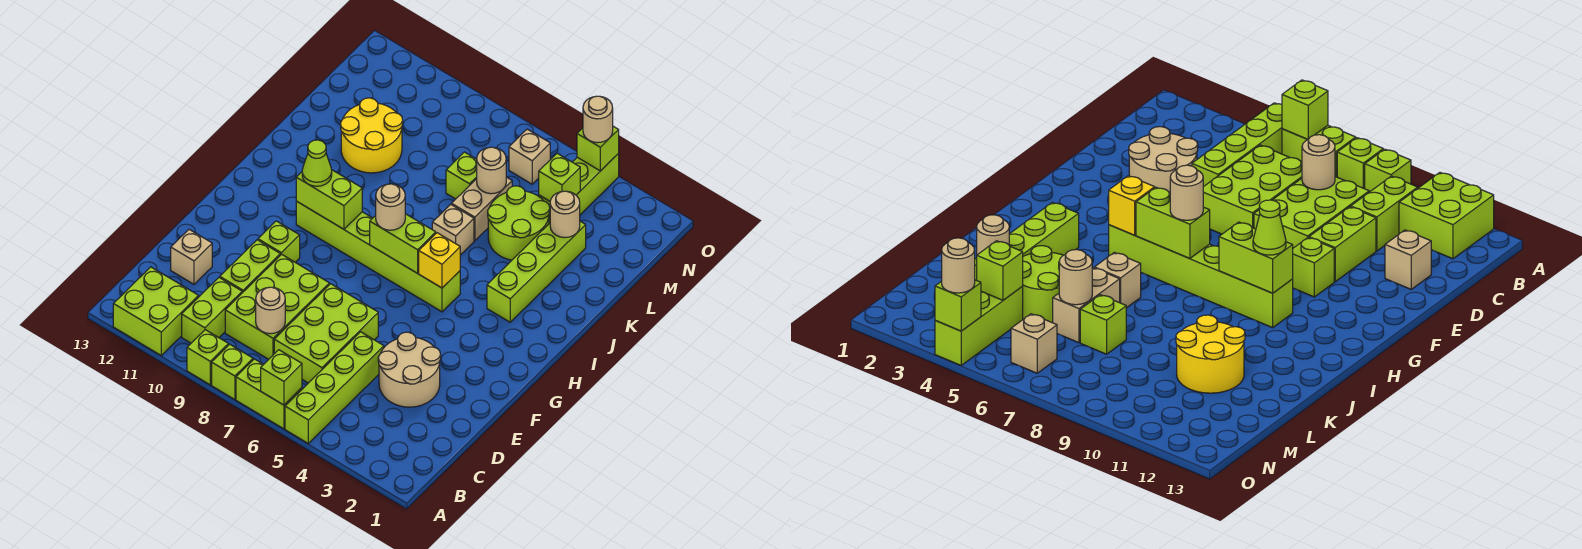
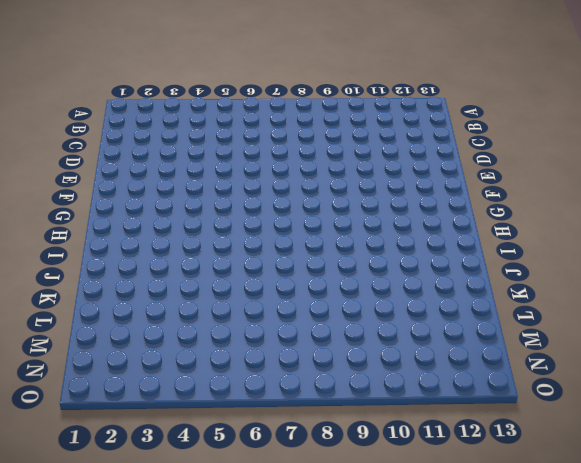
none -> lime 1x4 brick [285,332,384,443]
none -> lime 1x2 brick [236,359,302,429]
none -> lime 1x1 brick [212,344,253,400]
none -> lime 1x1 brick [187,330,229,385]

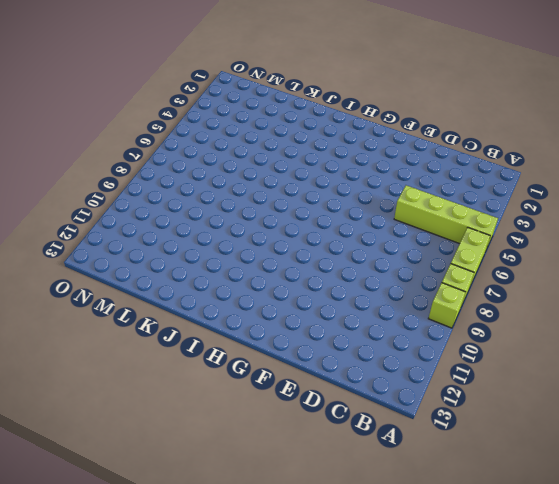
none -> lime 2x2 brick [113,267,199,355]
none -> lime 1x2 brick [182,277,242,343]
none -> lime 2x3 brick [274,284,378,383]
none -> lime 2x3 brick [225,254,329,359]

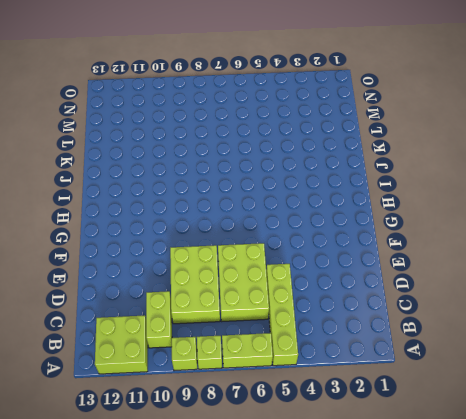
none -> tan 2x2 round brick [378,332,441,407]
none -> lime 1x2 brick [220,240,280,293]
none -> tan 1x1 brick [171,229,212,284]
none -> lime 1x1 brick [258,221,300,262]

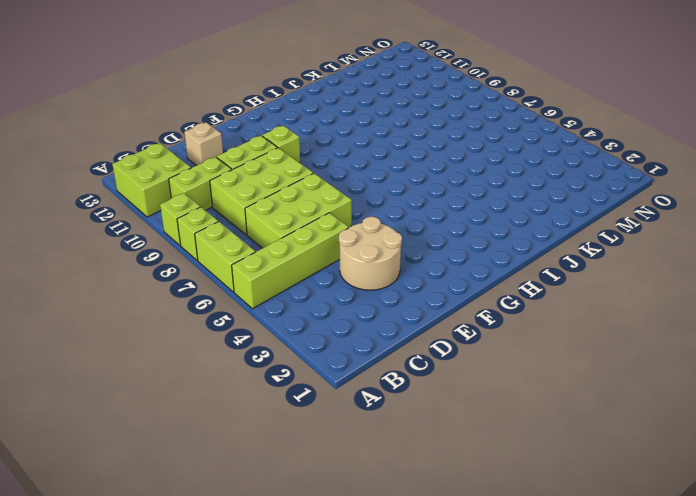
none -> lime 1x6 brick [296,201,460,312]
none -> lime 1x4 brick [487,221,586,322]
none -> tan 1x1 brick [432,204,474,255]
none -> lime 2x2 round brick [488,186,550,260]

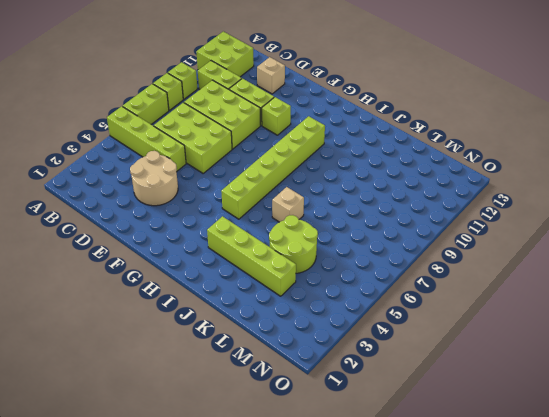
none -> tan 1x2 brick [452,177,512,241]
none -> yellow 2x2 round brick [341,98,403,173]
none -> lime 1x1 brick [446,152,477,199]
none -> lime 1x3 brick [539,153,619,223]

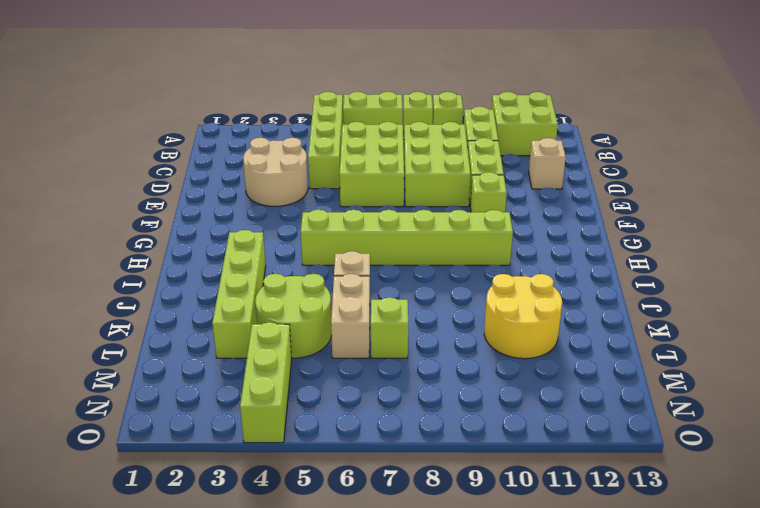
none -> tan 1x1 brick [509,129,550,184]
none -> lime 1x1 brick [261,350,302,405]
none -> tan 1x1 round brick [256,287,285,334]
none -> yellow 1x1 brick [419,233,460,288]

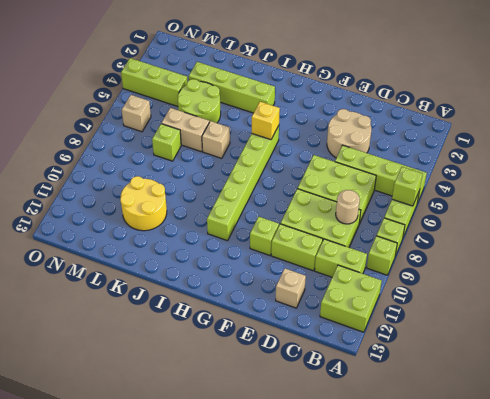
none -> lime 1x2 brick [370,214,436,273]
none -> lime 1x2 brick [296,170,362,229]
none -> tan 1x1 round brick [550,191,580,238]
none -> tan 1x1 round brick [477,147,506,194]

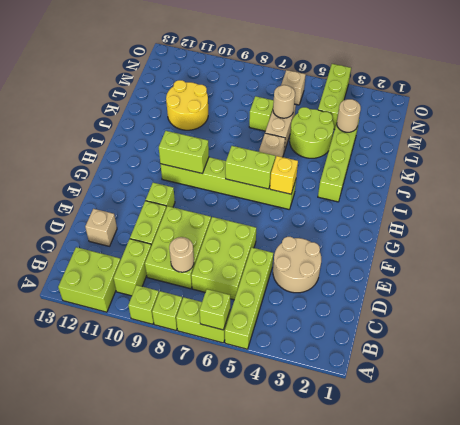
none -> lime 1x1 brick [539,153,580,201]
none -> lime 1x1 brick [577,126,619,171]
none -> tan 1x1 round brick [376,184,405,230]
none -> lime 1x1 cone [302,140,332,186]

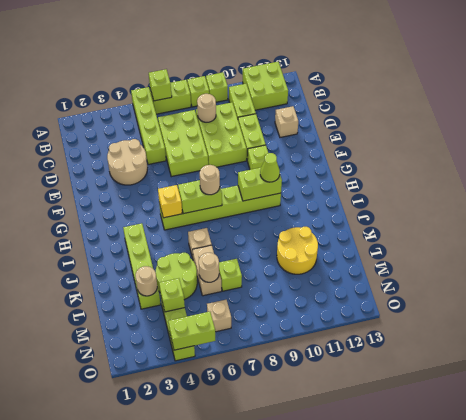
lime 1x2 brick [168,312,215,350] -> lime 1x1 brick [577,126,619,171]
none -> tan 1x1 round brick [583,96,613,143]

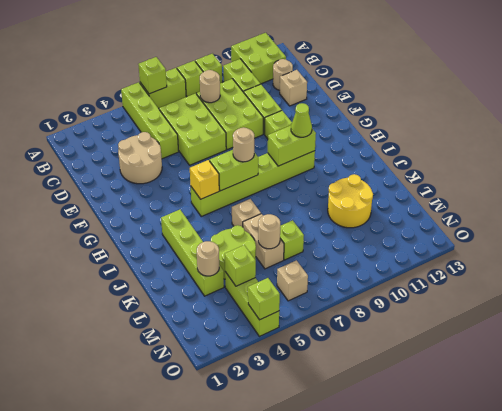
tan 1x1 round brick [273,59,293,90] -> tan 1x1 round brick moved to [583,96,613,143]

